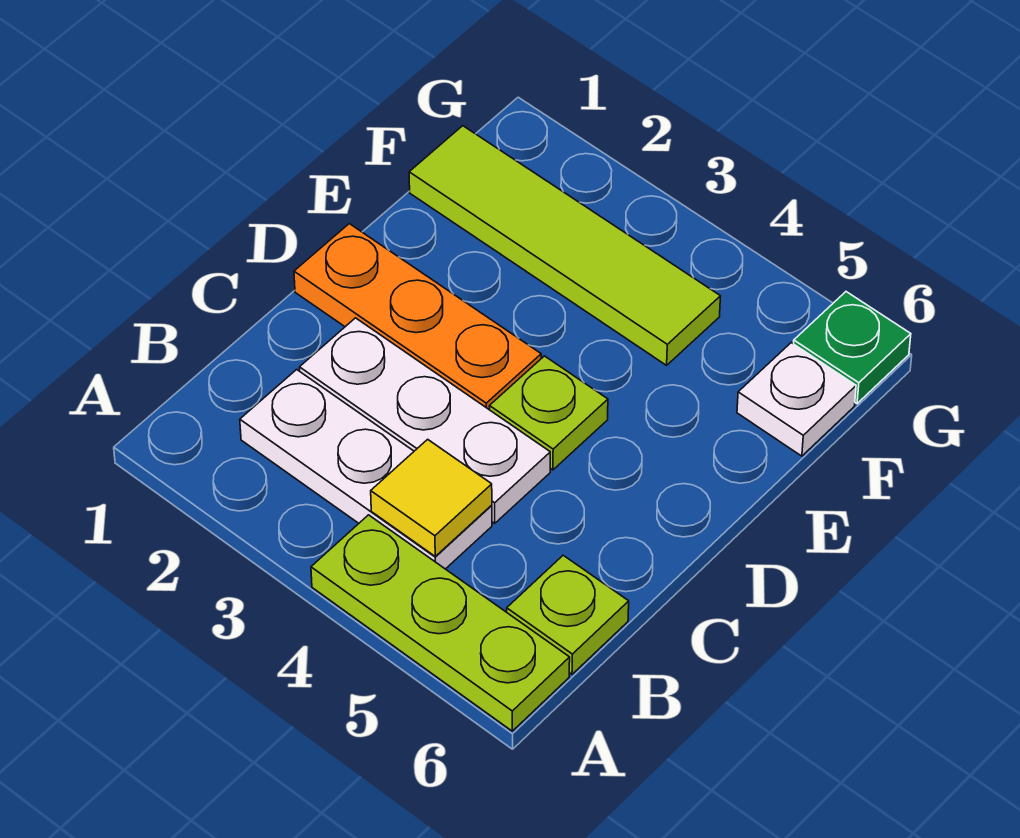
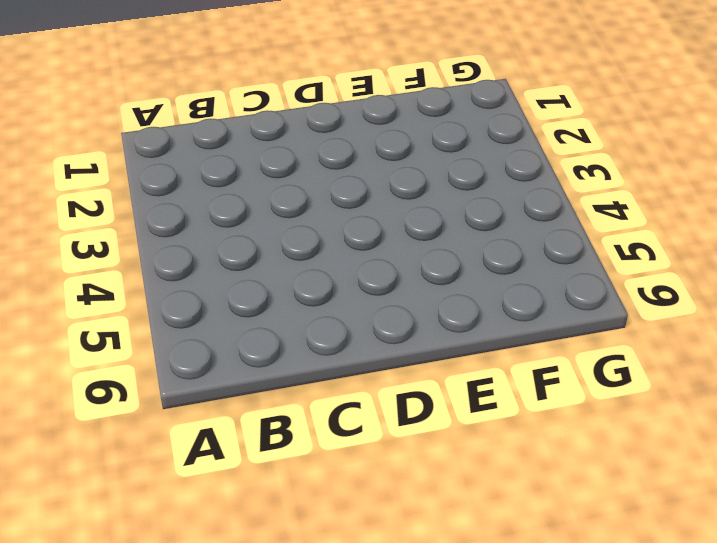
none -> lime 1x3 plate [311,515,570,731]
none -> white 1x3 plate [240,369,492,569]

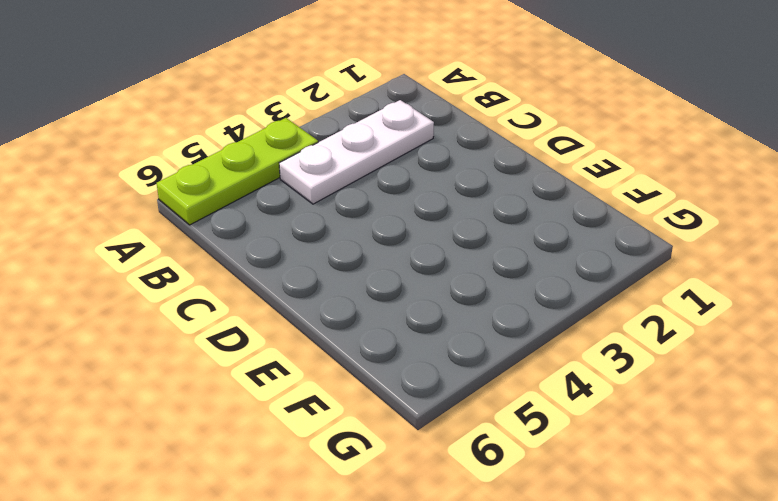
none -> lime 1x1 plate [507,555,629,674]
none -> white 1x3 plate [300,318,550,523]

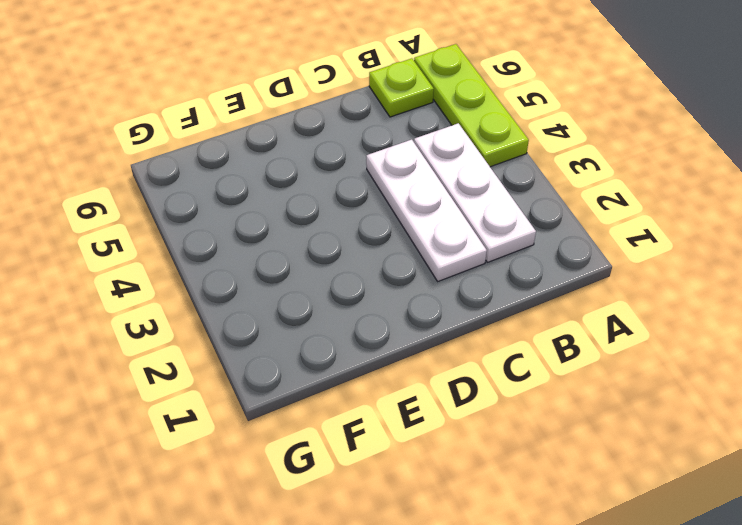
none -> orange 1x3 plate [294,224,541,410]
none -> lime 1x1 plate [489,356,608,470]

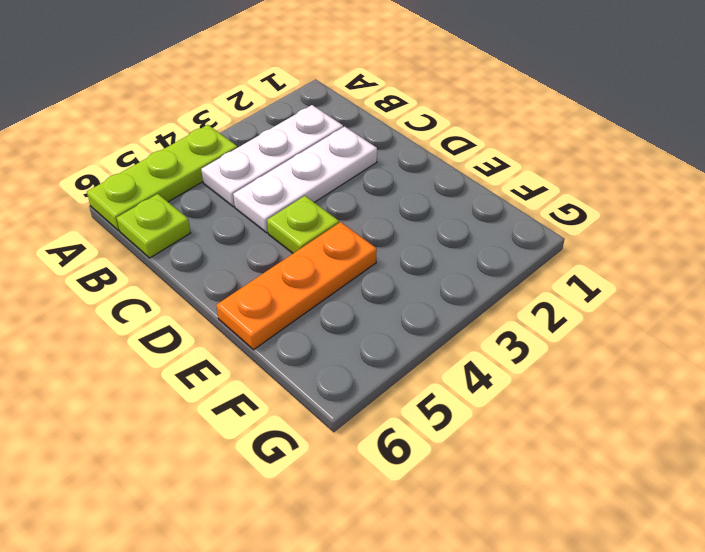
orange 1x3 plate [216,222,377,350] -> orange 1x3 plate moved to [294,224,541,410]
none -> lime 1x4 tile [409,126,721,365]
none -> white 1x1 plate [737,343,856,456]

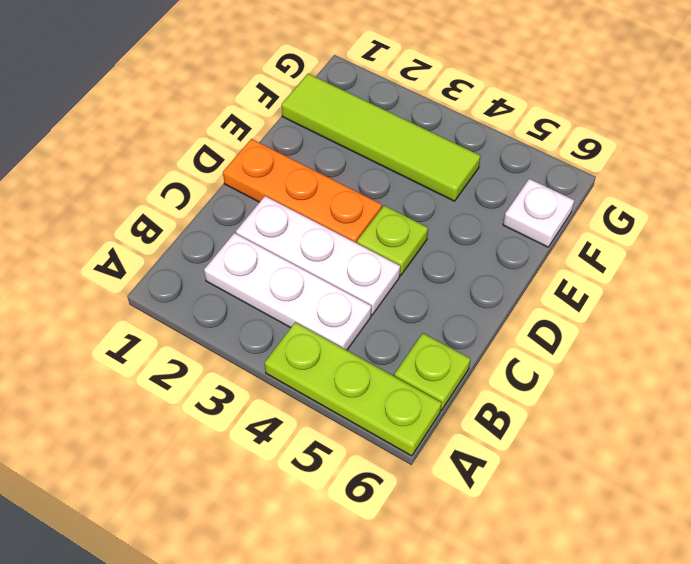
none -> green 1x1 plate [794,292,911,404]
none -> yellow 1x1 tile [371,439,492,556]

